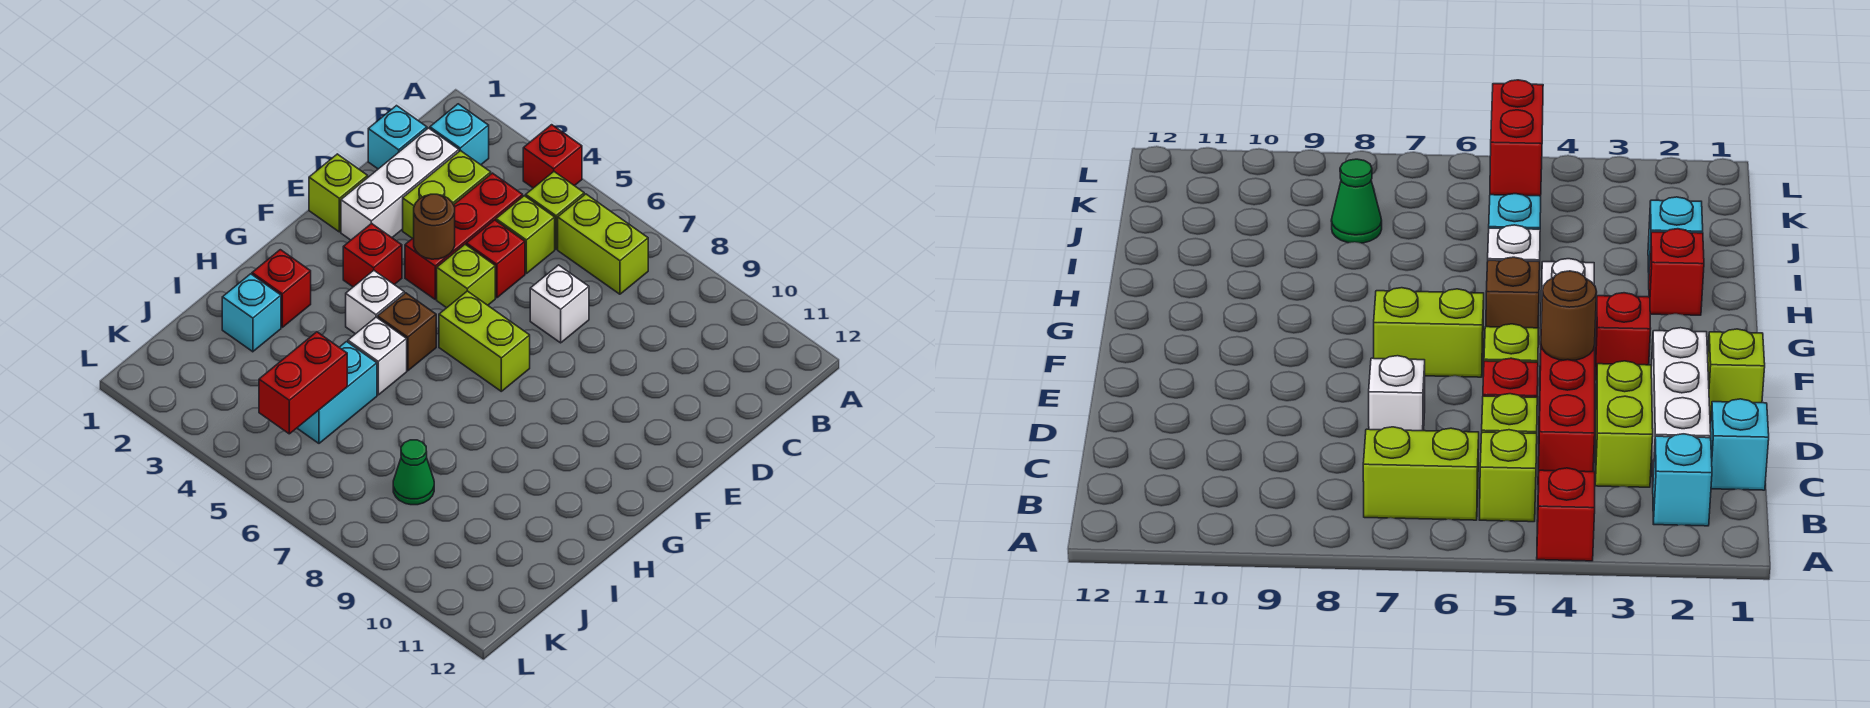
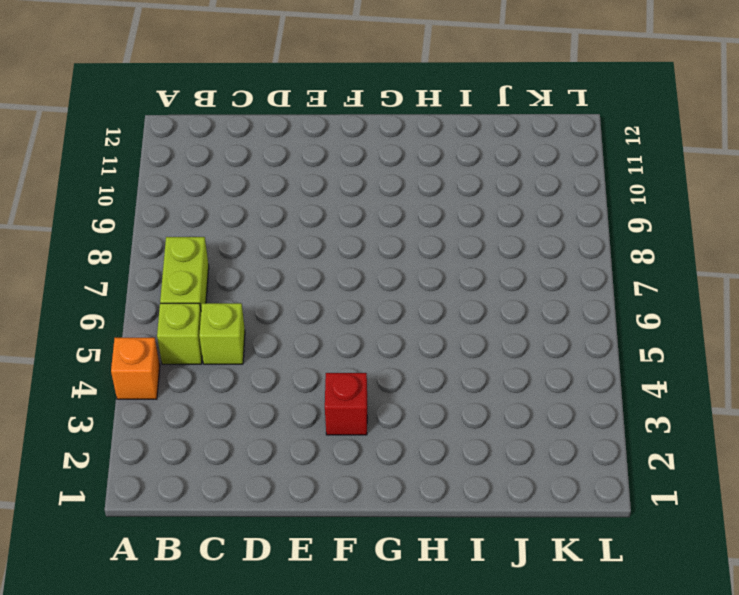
orange 1x1 brick [111,338,160,399] -> red 1x1 brick [523,125,582,188]
none -> cyan 1x1 brick [430,104,489,165]
none -> cyan 1x1 brick [368,106,427,169]
none -> white 1x3 brick [341,128,459,240]

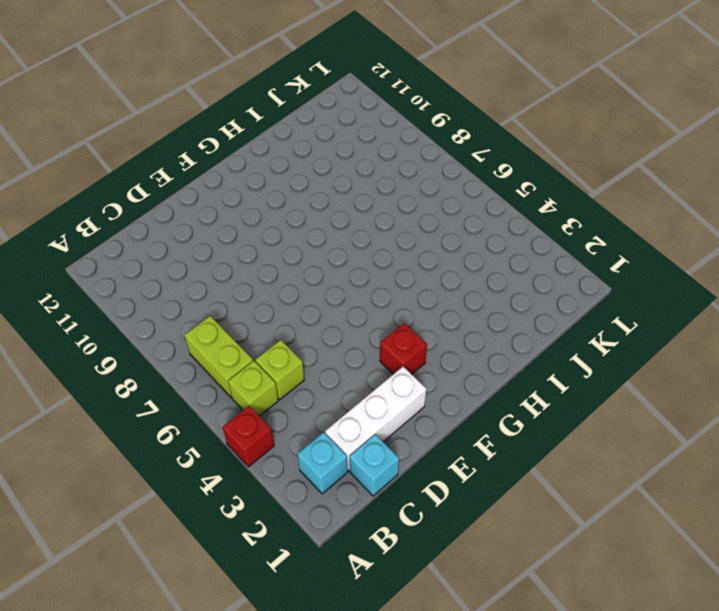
none -> lime 1x2 brick [403,151,491,238]
none -> red 1x3 brick [405,173,523,299]
none -> red 1x1 brick [466,220,525,298]

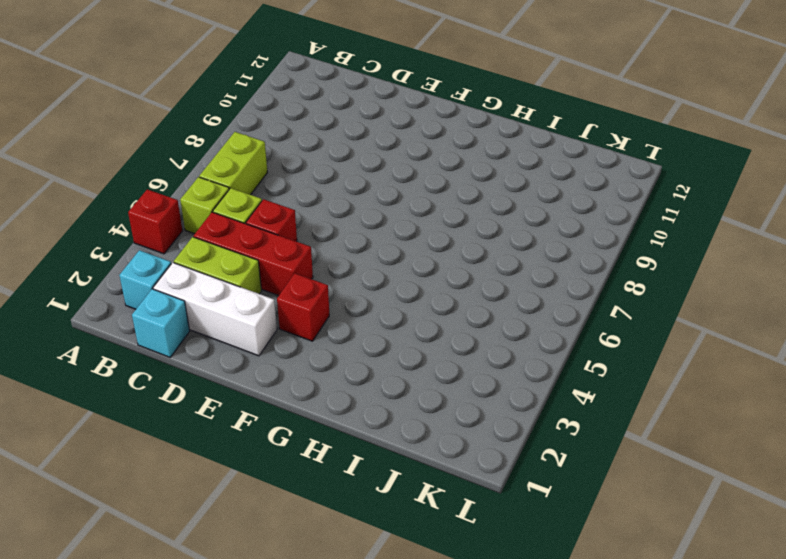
none -> white 1x1 brick [530,265,589,343]
none -> lime 1x1 brick [309,154,368,232]
none -> lime 1x1 brick [437,244,495,308]

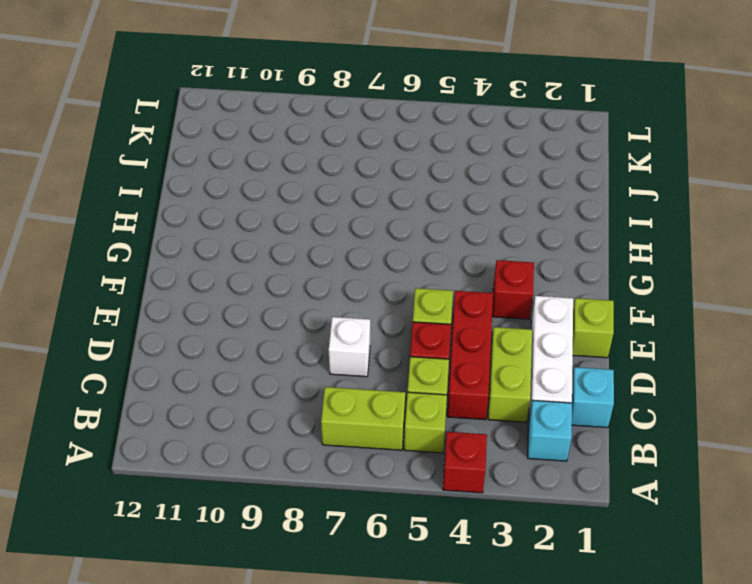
none -> lime 1x2 brick [439,291,530,391]
none -> white 1x1 brick [346,270,404,334]
none -> brown 1x1 brick [378,293,436,371]

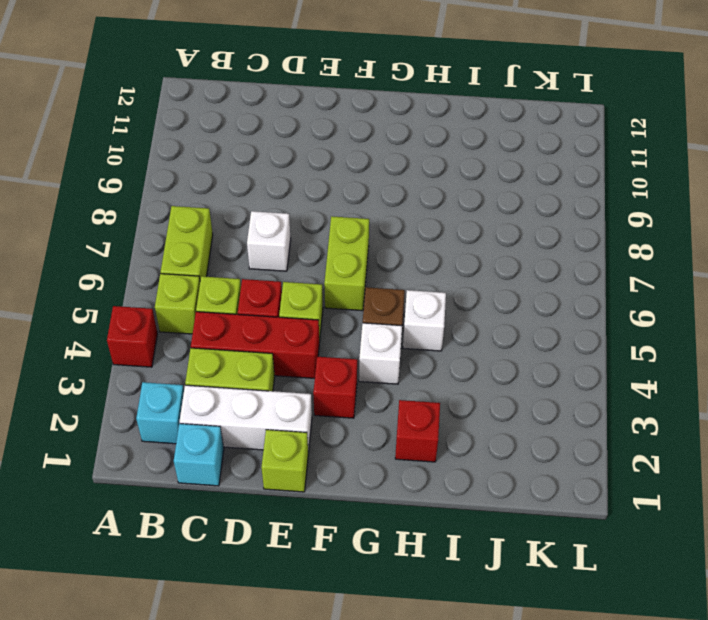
none -> cyan 1x1 brick [222,274,281,352]
none -> cyan 1x2 brick [297,342,377,443]
none -> green 1x1 cone [393,440,434,505]

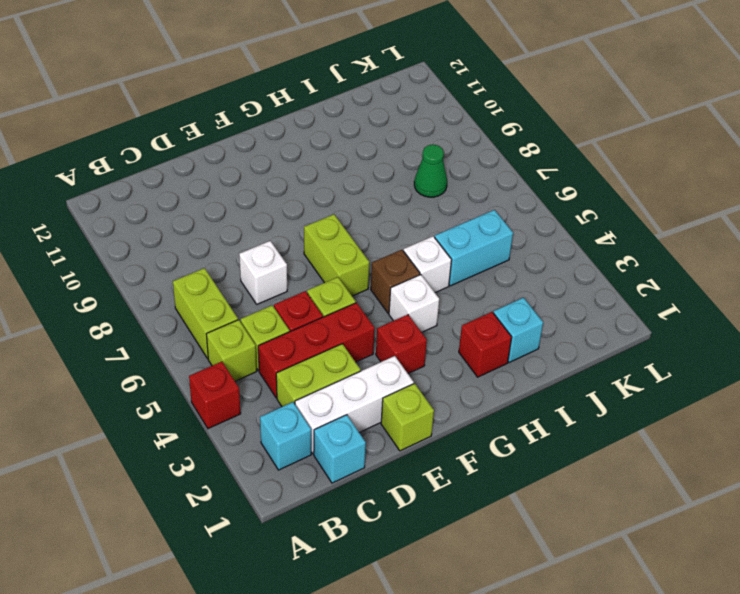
none -> brown 1x1 round brick [414,194,455,259]
none -> red 1x2 brick [259,332,347,434]

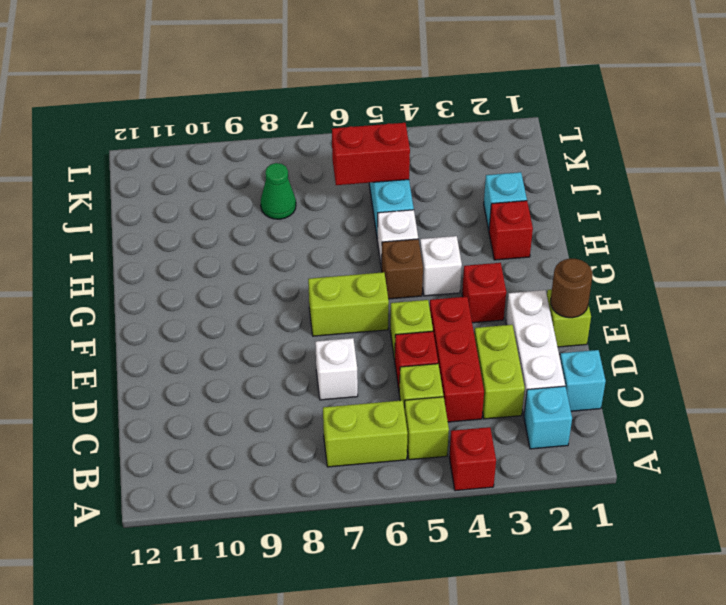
brown 1x1 round brick [551,258,592,318] -> brown 1x1 round brick moved to [414,194,455,259]
red 1x2 brick [332,123,410,185] -> red 1x2 brick turned to [259,332,347,434]

